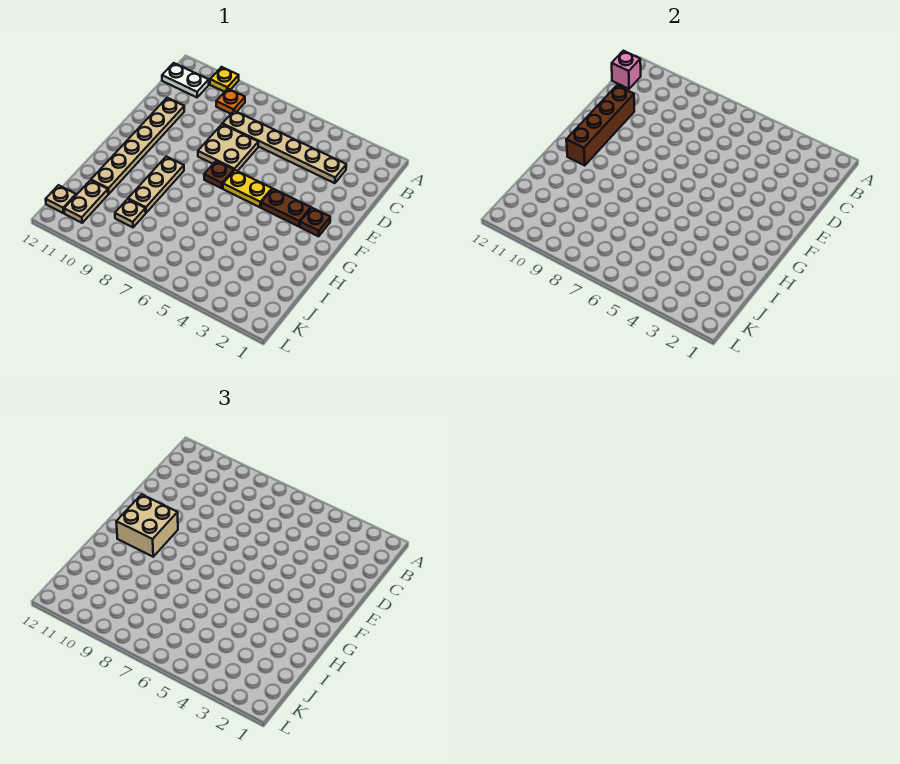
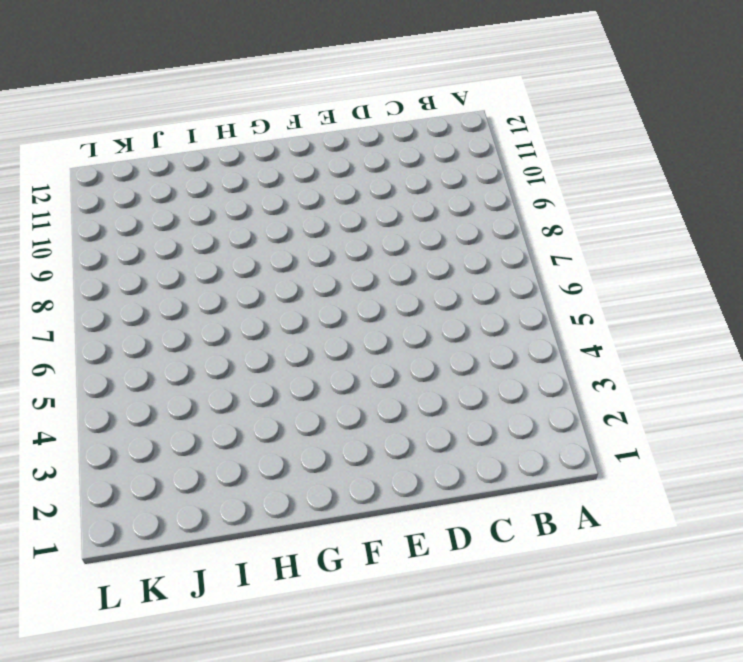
none -> yellow 1x1 plate [210,67,239,92]
none -> orange 1x1 plate [216,89,245,114]
none -> white 1x2 plate [162,63,209,97]

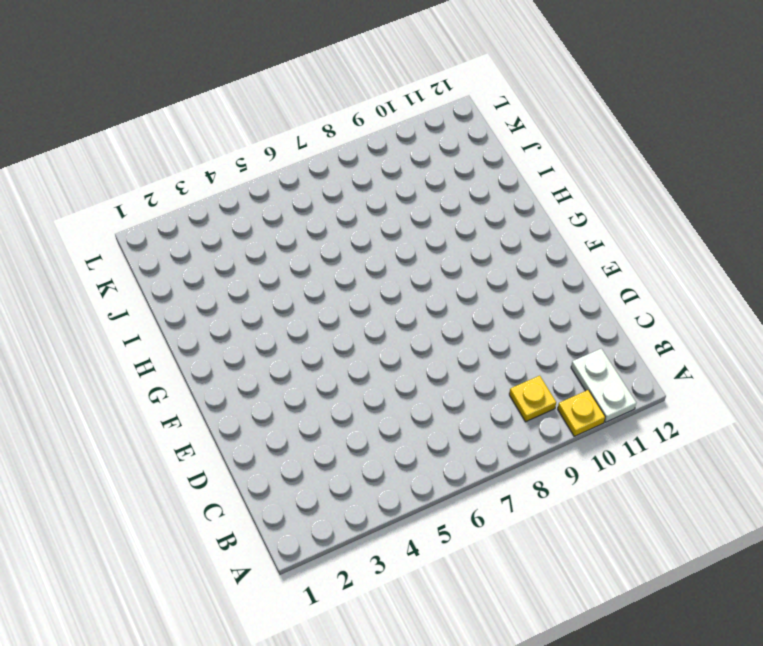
white 1x2 plate [571,349,636,422] -> white 1x2 plate turned to [162,63,209,97]
yellow 1x1 plate [509,376,556,422] -> orange 1x1 plate [216,89,245,114]
none -> tan 1x6 plate [223,111,346,183]
none -> tan 2x2 plate [198,124,258,171]
none -> tan 1x6 plate [91,98,184,194]

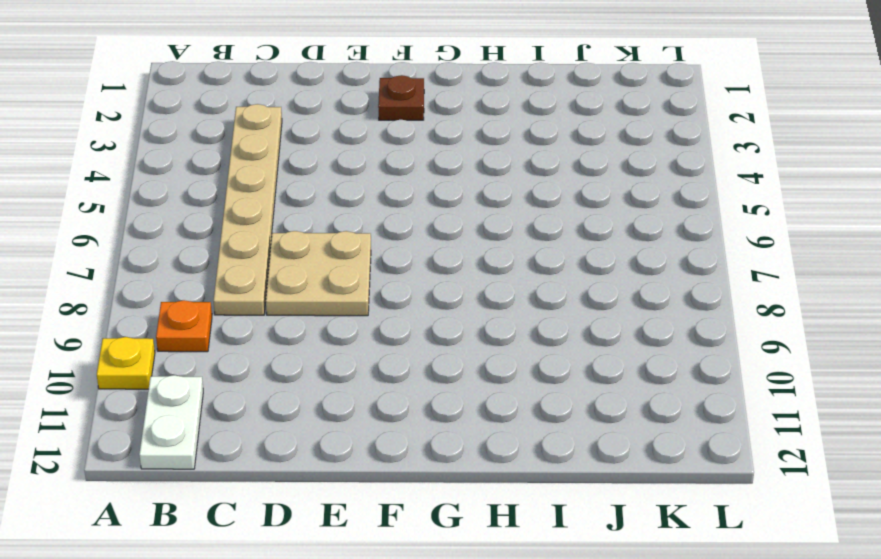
none -> tan 1x6 plate [91,98,184,194]
none -> brown 1x2 plate [261,189,311,227]
none -> yellow 1x2 plate [223,170,272,207]

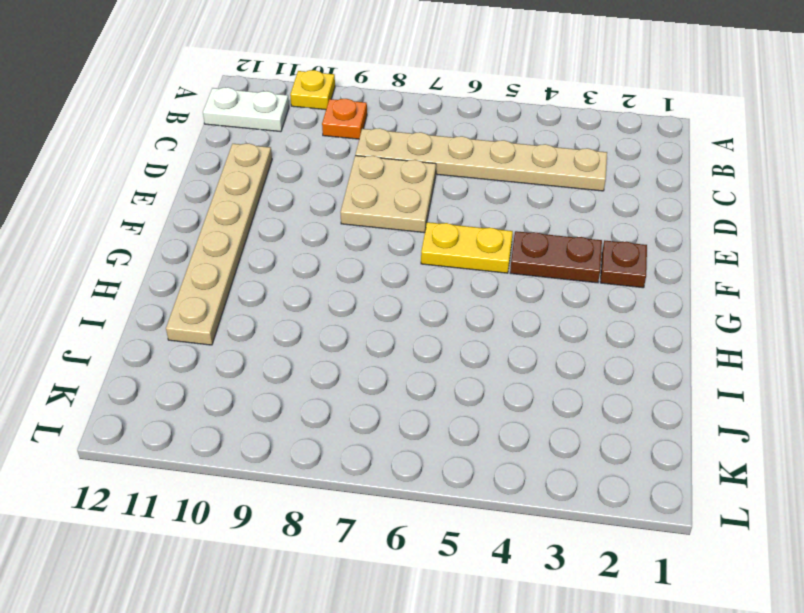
none -> brown 1x1 plate [204,161,234,188]
none -> tan 1x3 plate [128,156,184,213]
none -> tan 1x1 plate [115,199,146,227]

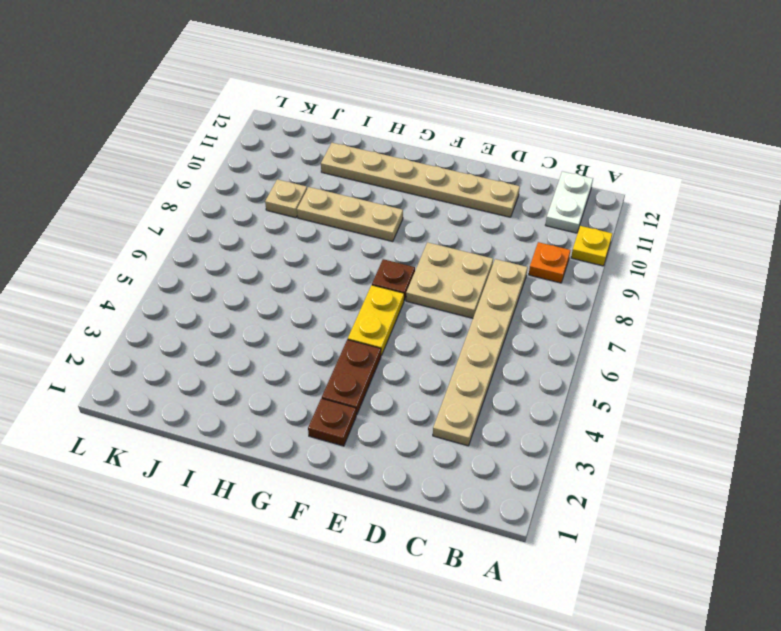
none -> tan 1x2 plate [64,180,108,223]
none -> tan 1x1 plate [46,185,76,213]
none -> pink 1x1 brick [612,51,641,89]

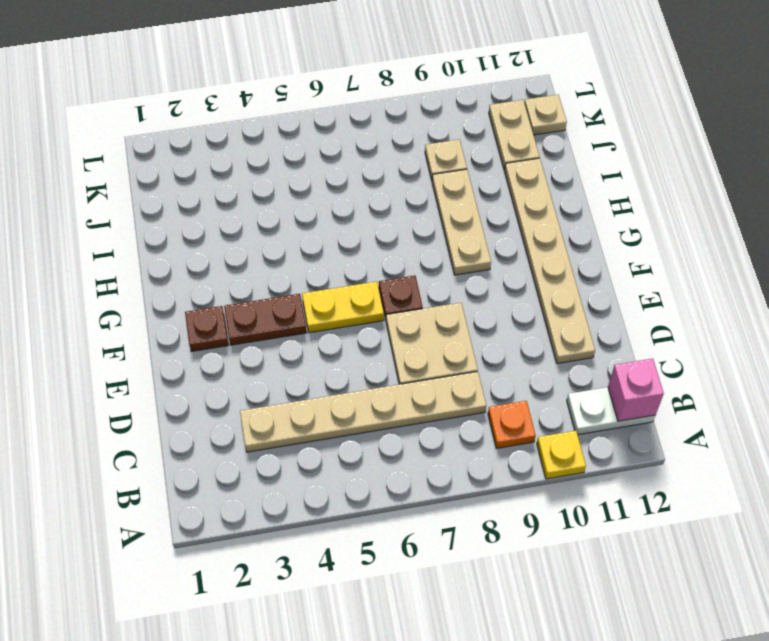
none -> brown 1x4 brick [566,86,634,166]
none -> tan 2x2 brick [116,494,178,557]

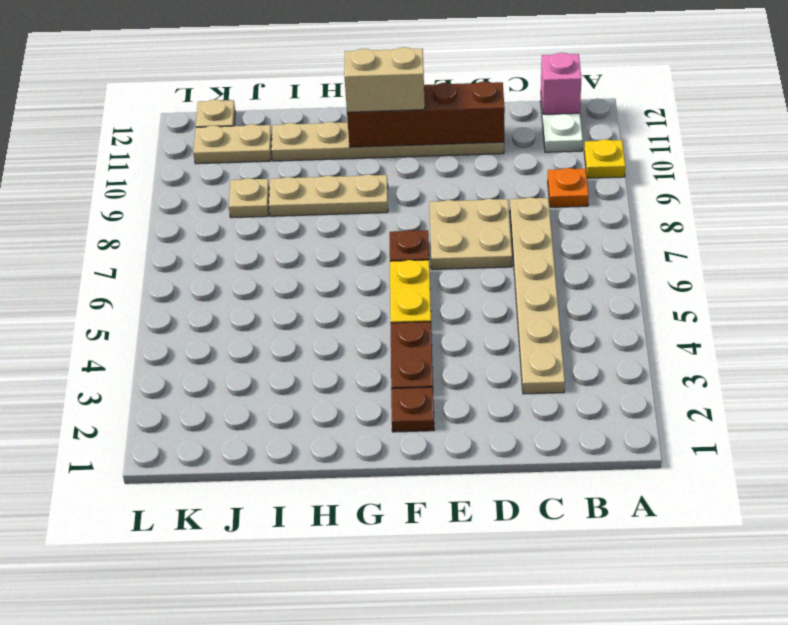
tan 1x2 brick [344,47,425,112] -> tan 2x2 brick [116,494,178,557]

